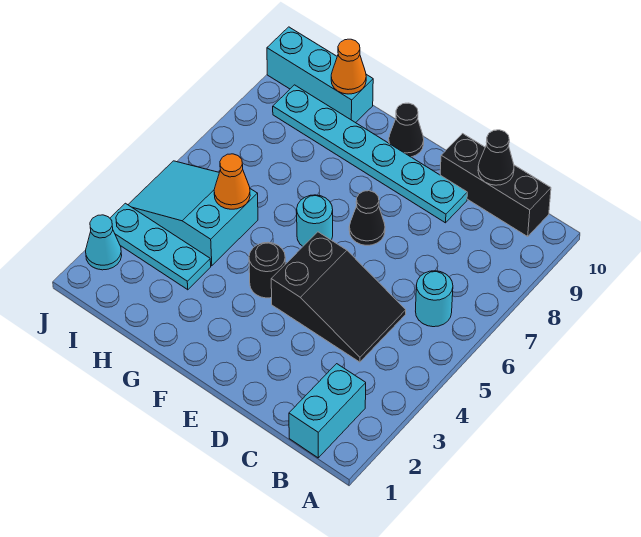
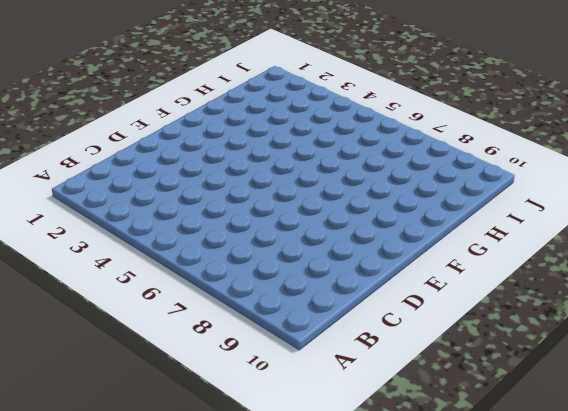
none -> cyan 1x2 brick [289,364,366,458]
none -> cyan 1x1 round brick [416,271,453,327]
none -> black 1x3 brick [440,134,551,236]

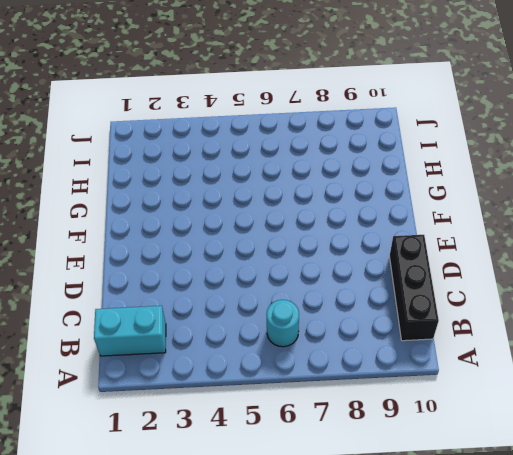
none -> black 2x3 slope [271,232,406,362]
none -> cyan 1x6 plate [273,85,467,223]
none -> black 1x1 cone [349,191,385,245]

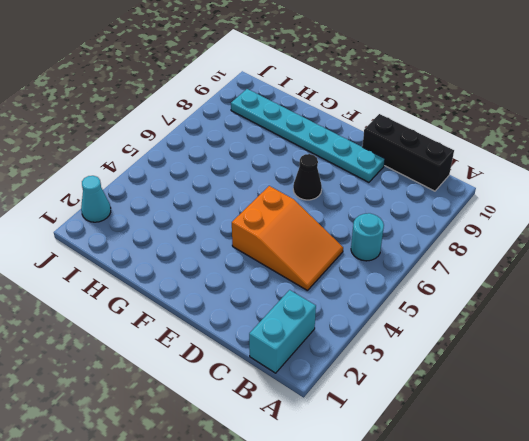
orange 2x3 slope [232,186,343,291] -> black 2x3 slope [271,232,406,362]
none -> black 1x1 round brick [249,242,285,298]
none -> cyan 1x1 round brick [297,195,333,246]
none -> black 1x1 cone [389,103,424,157]

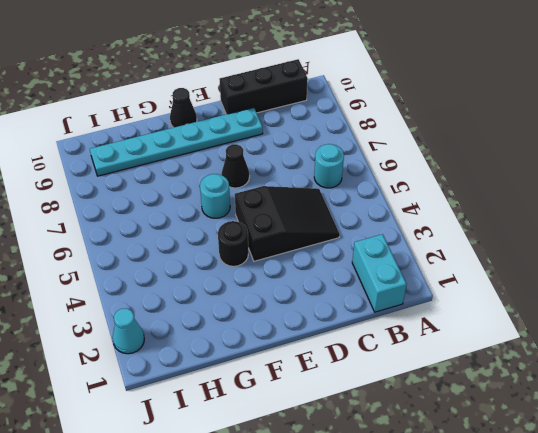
none -> cyan 1x3 plate [110,203,211,290]
none -> cyan 2x3 slope [128,161,258,266]
none -> cyan 1x3 brick [267,27,373,123]

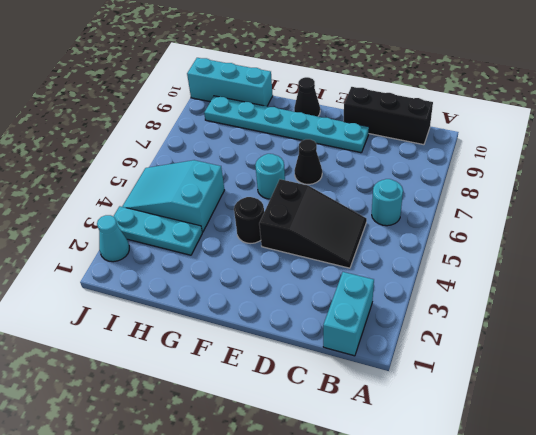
none -> black 1x1 cone [478,130,514,185]
none -> orange 1x1 cone [214,154,250,209]
none -> orange 1x1 cone [331,39,366,94]

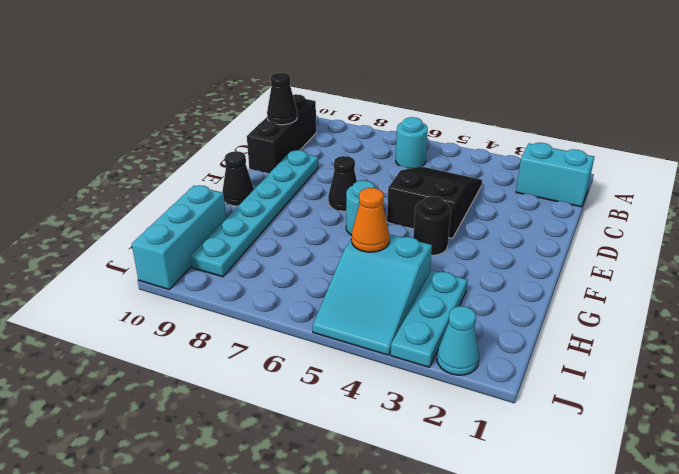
none -> orange 1x1 cone [331,39,366,94]

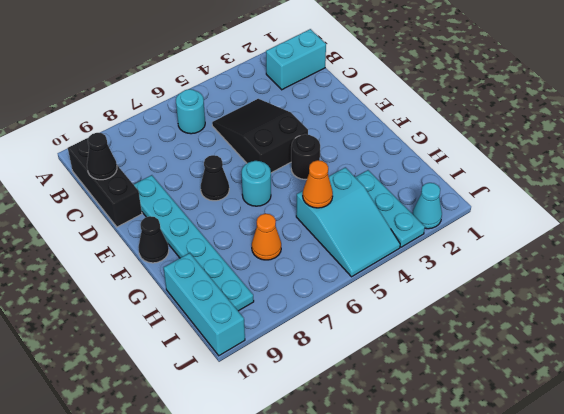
orange 1x1 cone [252,214,281,260] -> orange 1x1 cone moved to [331,39,366,94]

